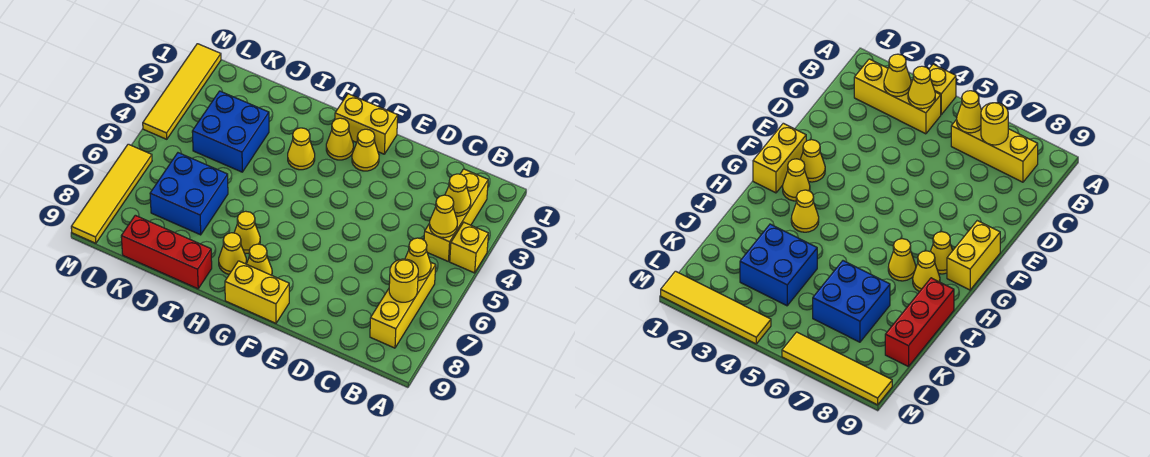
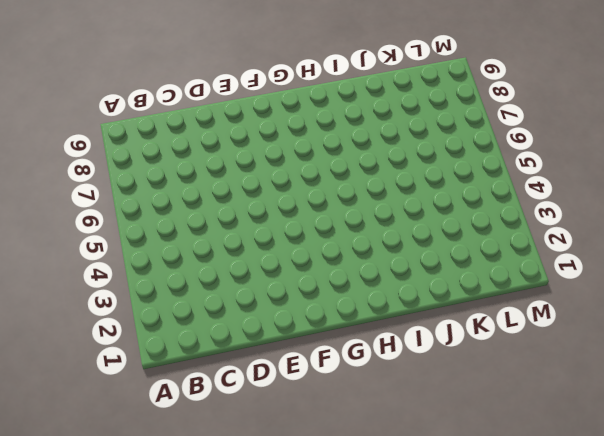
none -> yellow 1x1 brick [450,222,488,273]
none -> yellow 1x3 brick [424,169,488,261]
none -> yellow 1x3 brick [370,262,436,348]

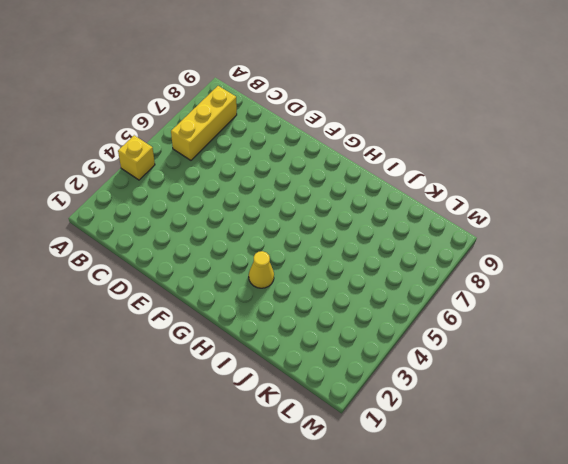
none -> yellow 1x3 brick [424,169,488,261]
none -> yellow 1x2 brick [335,94,398,154]
none -> yellow 1x1 cone [352,129,379,171]

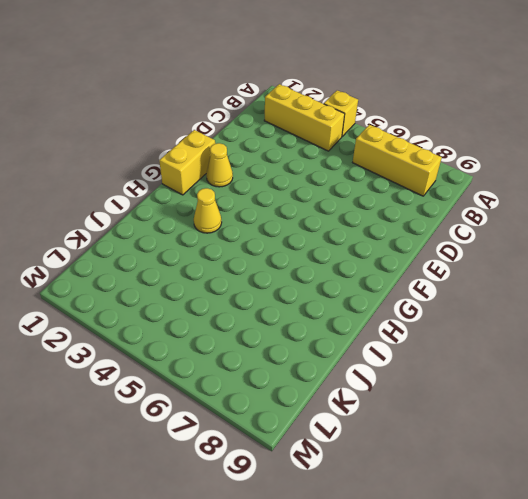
none -> yellow 1x2 brick [225,261,289,323]
none -> yellow 1x1 cone [326,118,353,160]
none -> yellow 1x1 cone [247,244,272,275]

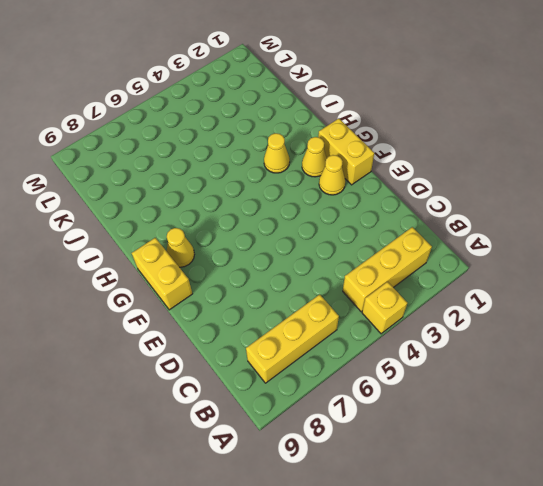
none -> yellow 1x1 cone [234,211,260,253]
none -> yellow 1x1 cone [219,233,246,274]
none -> red 1x3 brick [121,215,212,289]

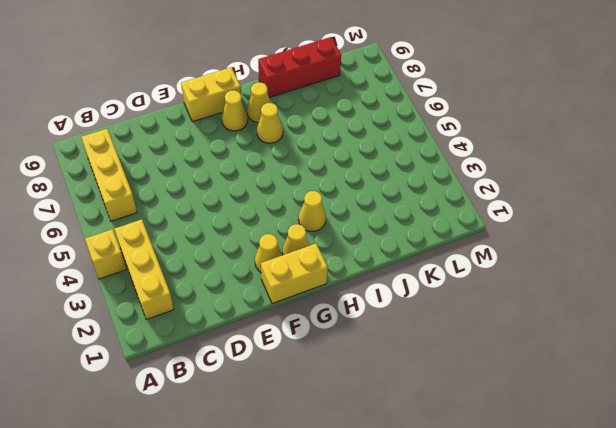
none -> blue 2x2 brick [192,91,269,172]
none -> blue 2x2 brick [150,153,228,235]
none -> yellow 1x4 tile [143,44,221,139]

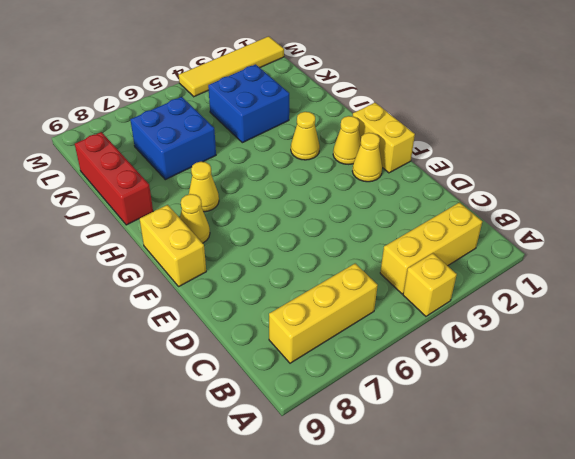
none -> yellow 1x1 cone [219,233,246,274]
none -> yellow 1x4 tile [71,144,152,243]
none -> yellow 1x1 cone [445,174,471,216]

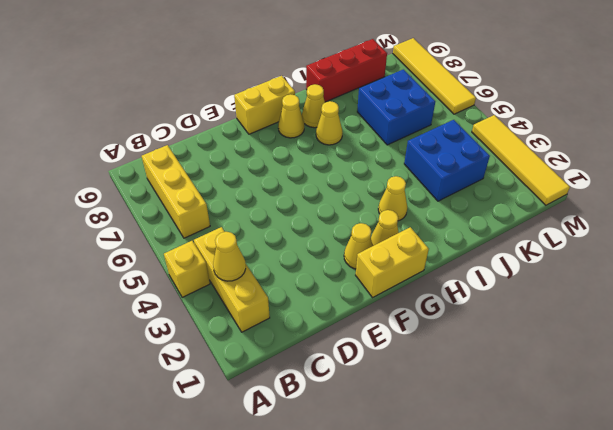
none -> yellow 1x1 cone [430,195,457,238]
none -> yellow 1x1 cone [405,238,431,281]
none -> yellow 1x1 round brick [389,259,418,302]

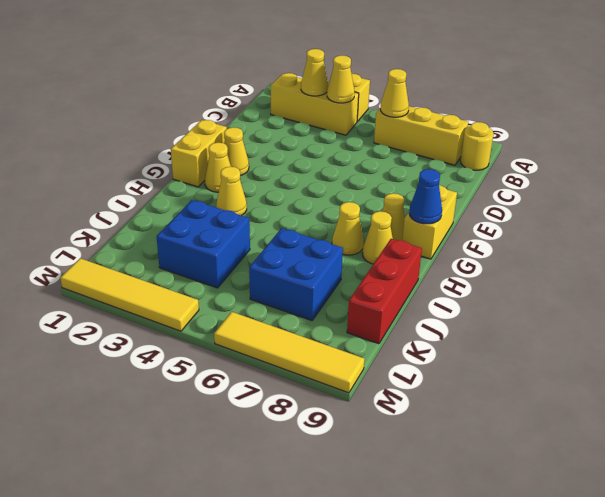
yellow 1x1 round brick [460,122,494,170] -> yellow 1x1 round brick moved to [389,259,418,302]
blue 1x1 cone [409,169,442,224] -> none

